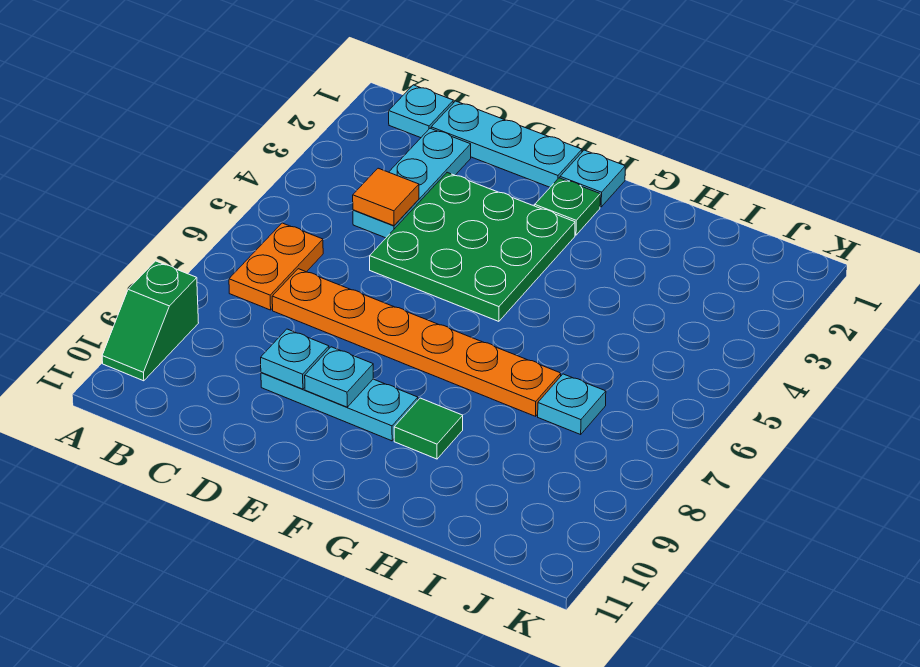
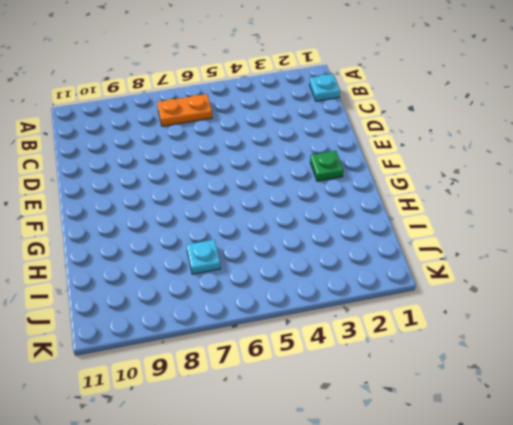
none -> green 1x2 slope [102,261,198,381]
none -> cyan 1x3 plate [431,101,582,187]
none -> cyan 1x3 plate [353,128,471,238]

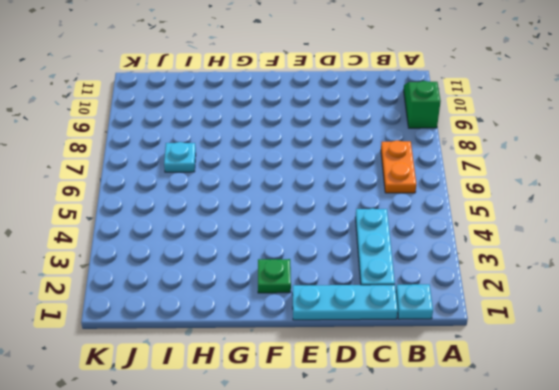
none -> orange 1x6 plate [272,269,561,416]
none -> green 3x3 plate [370,172,575,321]
none -> cyan 1x3 plate [261,373,418,441]

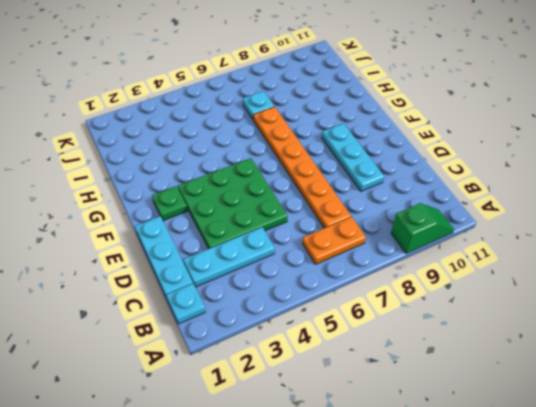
none -> cyan 1x1 plate [560,150,625,207]
none -> green 1x1 tile [394,398,463,459]
none -> orange 1x1 tile [353,168,419,226]

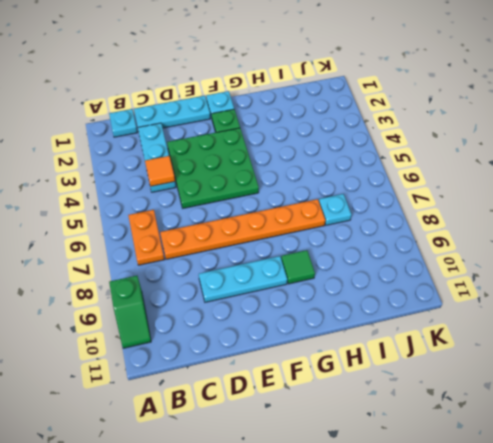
none -> cyan 1x1 plate [261,329,329,389]
none -> cyan 1x1 plate [305,347,373,407]

